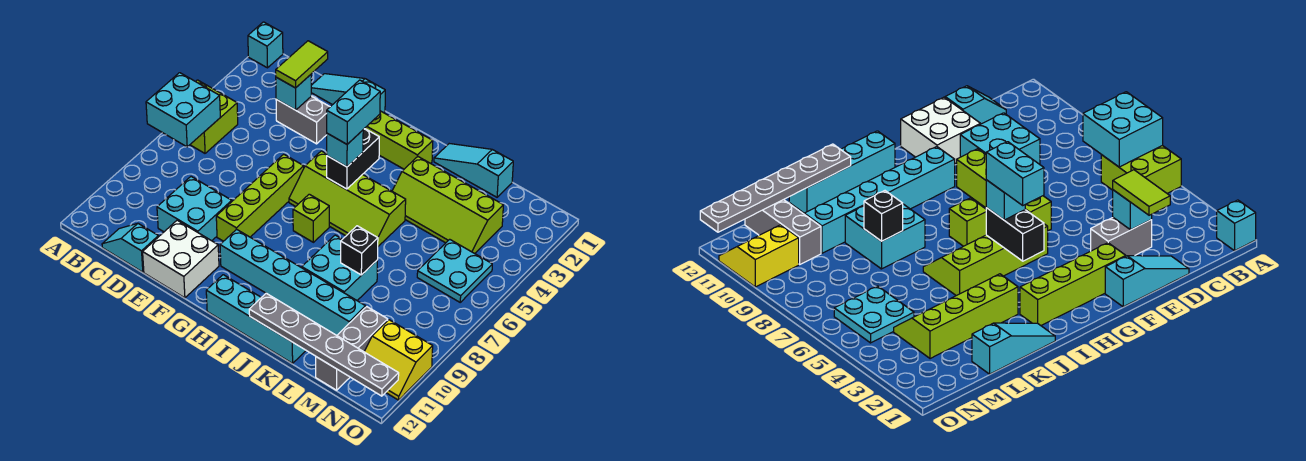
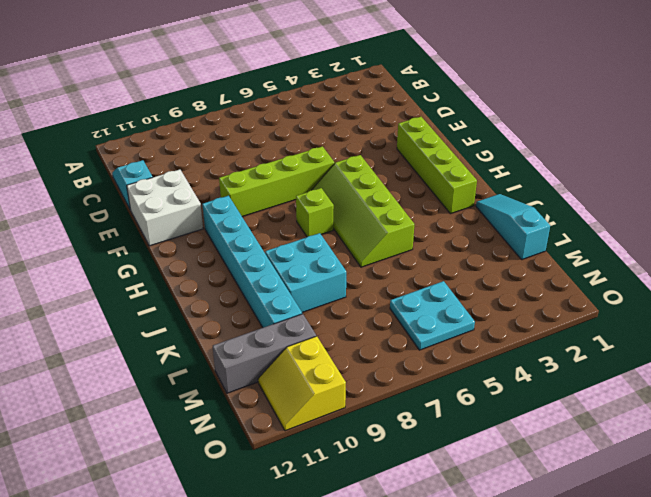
none -> cyan 1x1 brick [248,22,283,68]
none -> lime 2x2 brick [190,80,238,153]
none -> cyan 1x3 slope [311,74,385,113]

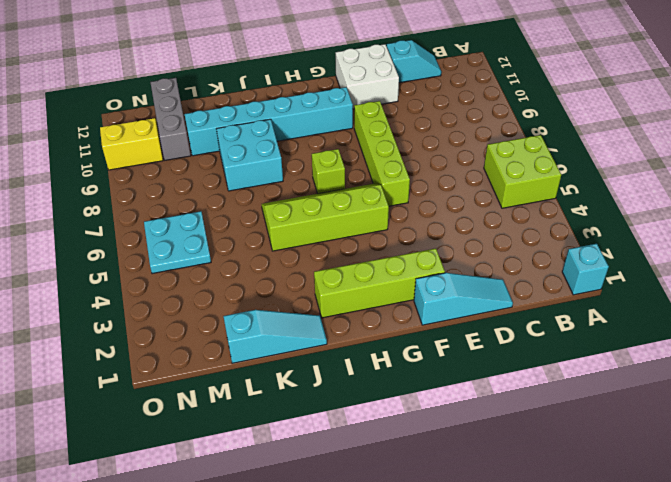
none -> grey 1x2 brick [276,96,330,144]
none -> cyan 2x2 brick [157,177,232,241]
none -> cyan 1x4 brick [206,275,306,363]

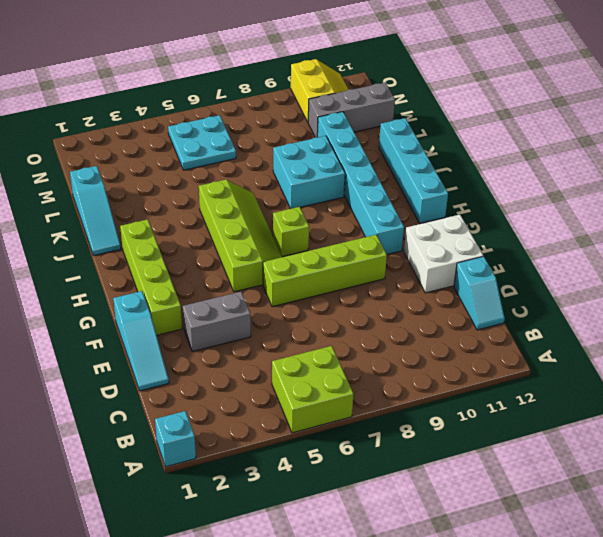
grey 1x2 brick [183,292,251,352] -> grey 1x2 brick turned to [276,96,330,144]
none -> cyan 2x2 brick [157,177,232,241]
none -> lime 2x4 slope [392,157,503,254]
none -> cyan 2x2 brick [146,73,220,147]

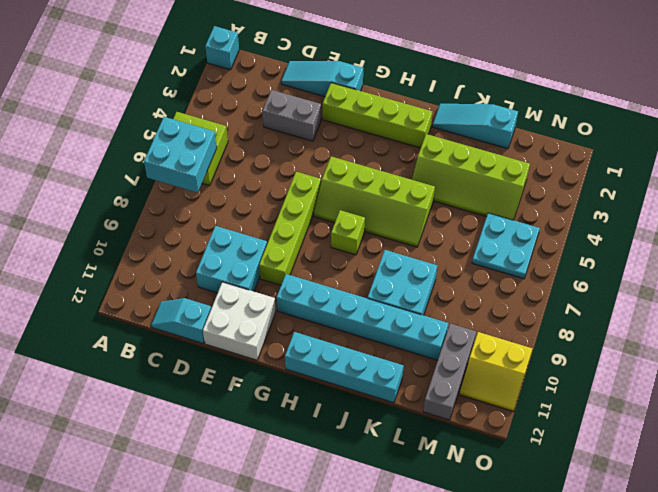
none -> cyan 1x1 brick [276,75,311,110]
none -> black 1x2 brick [327,128,379,189]
none -> grey 1x6 plate [249,293,399,396]

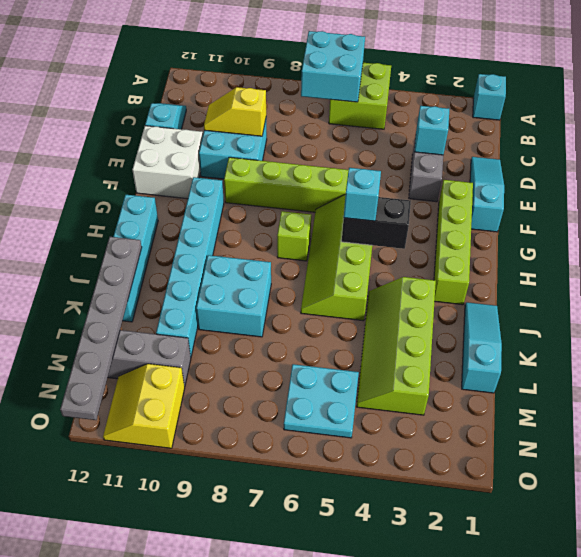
yellow 1x2 slope [204,87,266,136] -> none
none -> black 1x1 brick [341,226,378,275]
none -> lime 1x2 tile [276,41,328,88]
none -> cyan 1x2 brick [327,80,380,144]

